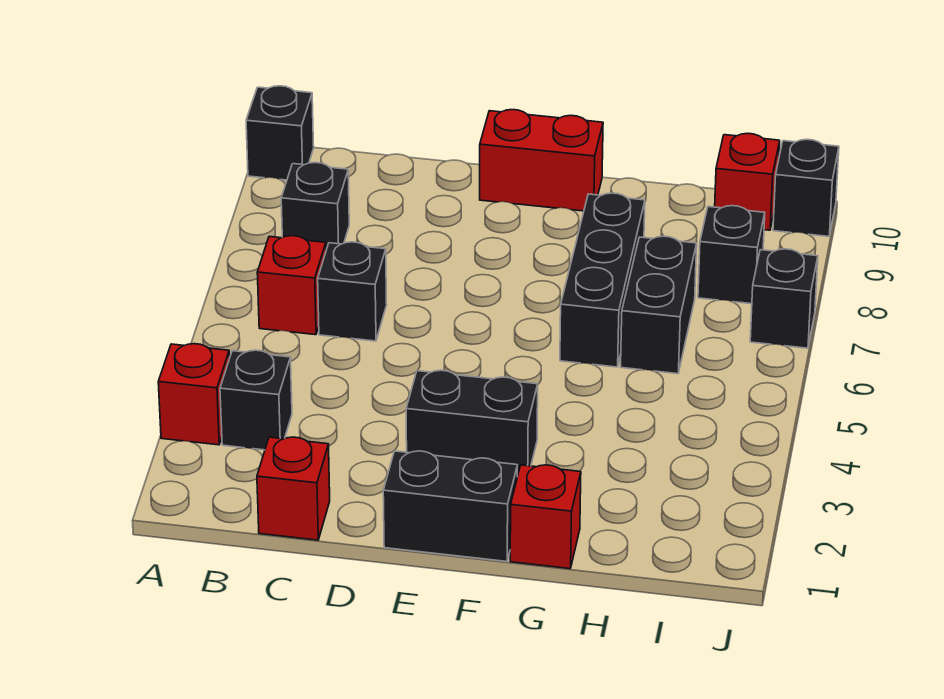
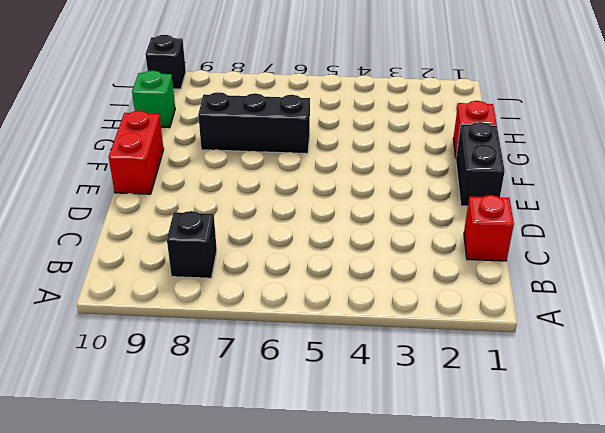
green 1x1 brick [132,70,175,128] -> none
none -> red 1x1 brick [158,344,229,445]
none -> black 1x1 brick [246,86,314,180]
none -> black 1x1 brick [220,350,292,450]

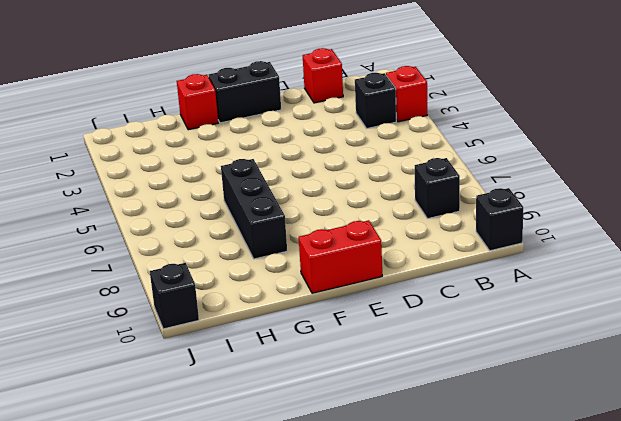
none -> red 1x1 brick [257,236,326,335]
none -> black 1x1 brick [318,242,387,341]
none -> black 1x2 brick [406,370,538,477]

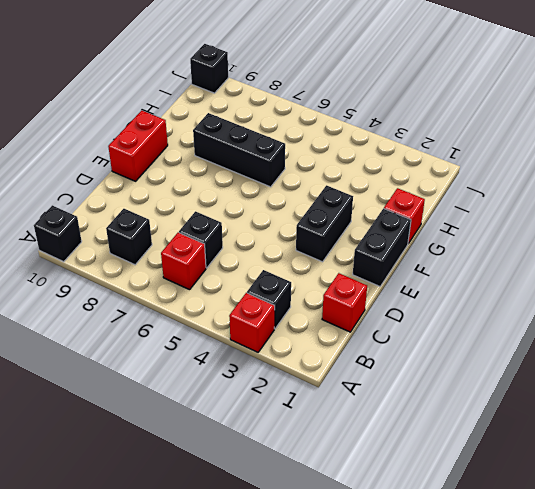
none -> black 1x2 brick [621,236,697,374]
none -> black 1x1 brick [698,206,765,304]
none -> red 1x1 brick [715,133,780,230]

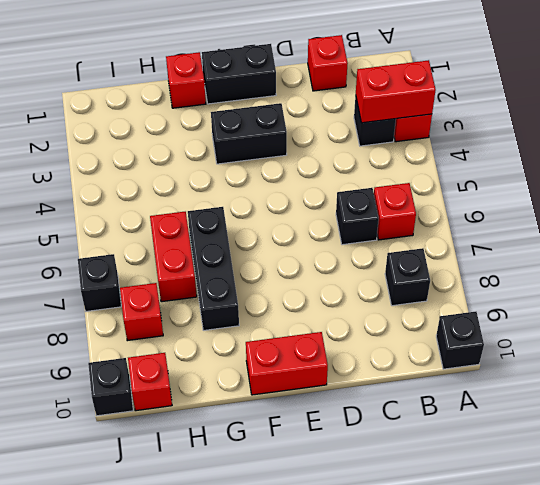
red 1x2 brick [356,60,436,123] -> none
red 1x2 brick [150,212,197,302] -> black 1x2 brick [621,236,697,374]
red 1x1 brick [120,283,163,341] -> black 1x1 brick [698,206,765,304]

